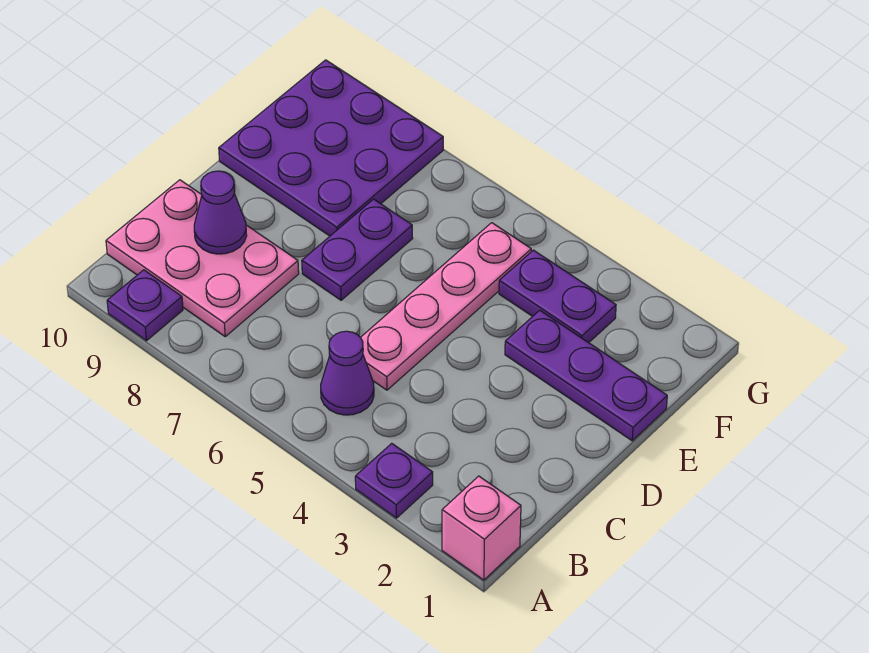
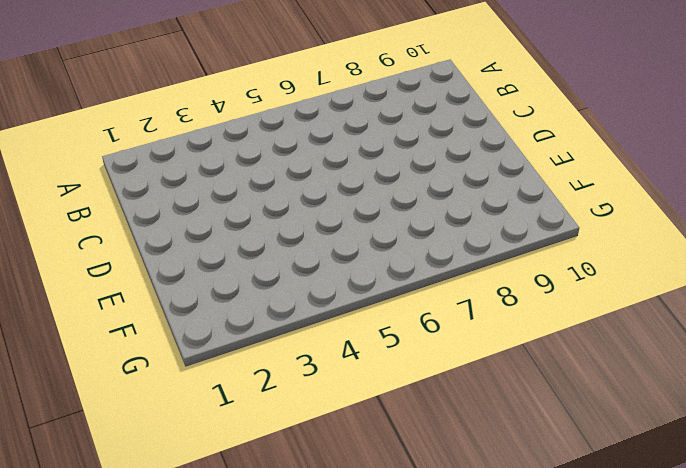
none -> pink 1x1 brick [442,476,521,580]
none -> purple 1x1 plate [355,443,433,518]

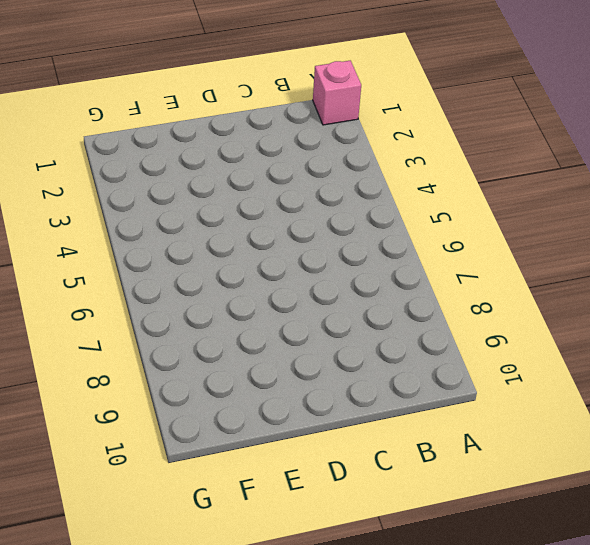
none -> purple 1x1 plate [355,443,433,518]
none -> purple 1x1 plate [107,270,183,341]

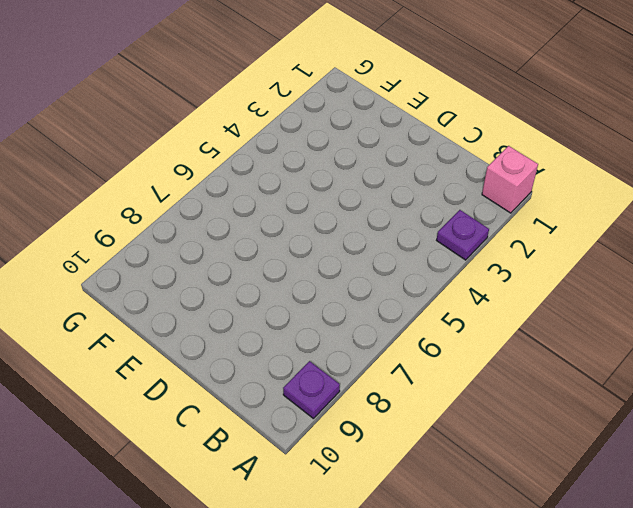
none -> purple 1x1 cone [321,331,374,415]
none -> pink 2x3 plate [106,180,299,336]

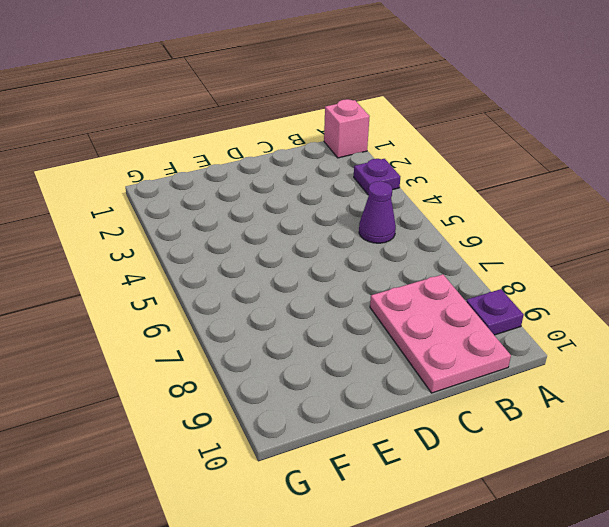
none -> pink 1x4 plate [360,223,531,390]
none -> purple 1x2 plate [302,199,413,300]

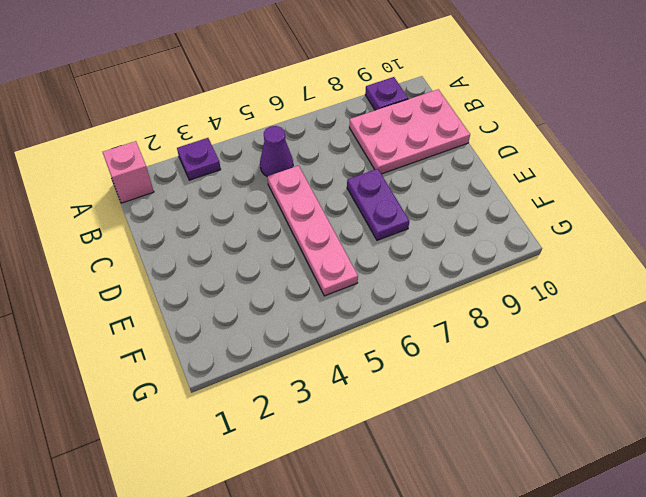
none -> purple 1x3 plate [505,310,667,441]
none -> purple 3x3 plate [219,60,443,236]

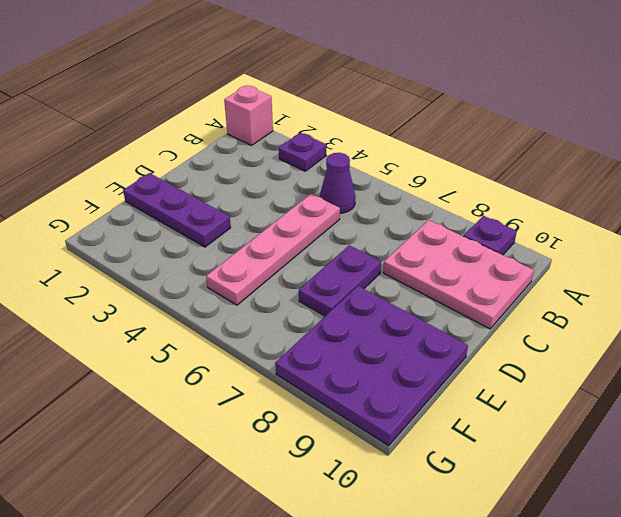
none -> purple 1x2 plate [499,250,616,343]
none -> purple 1x1 cone [194,171,247,254]

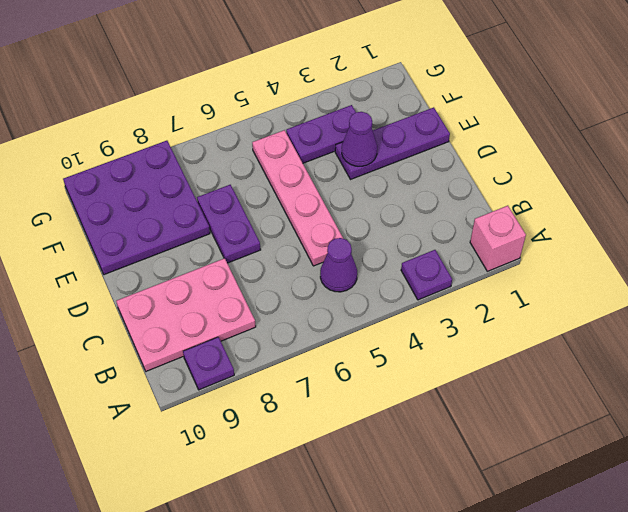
purple 1x1 cone [342,112,377,166] -> purple 1x1 cone moved to [194,171,247,254]

